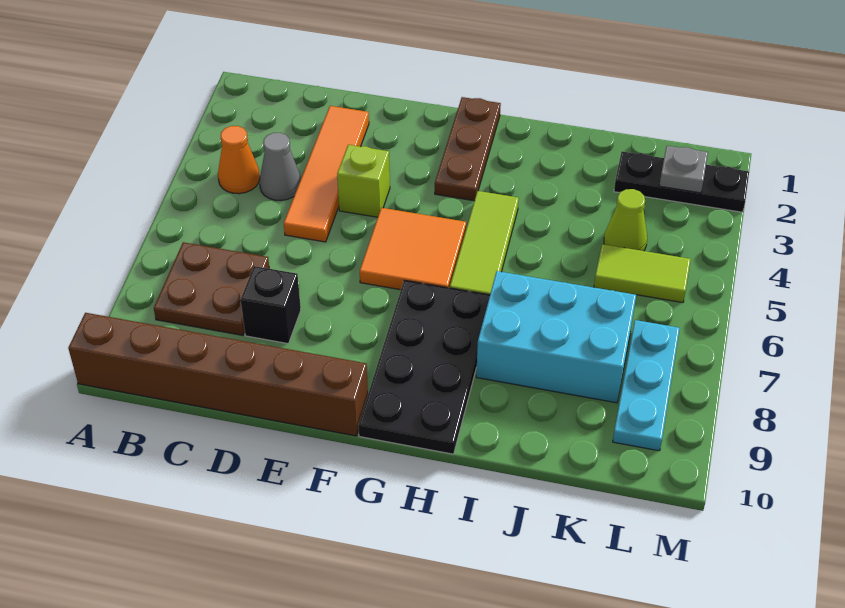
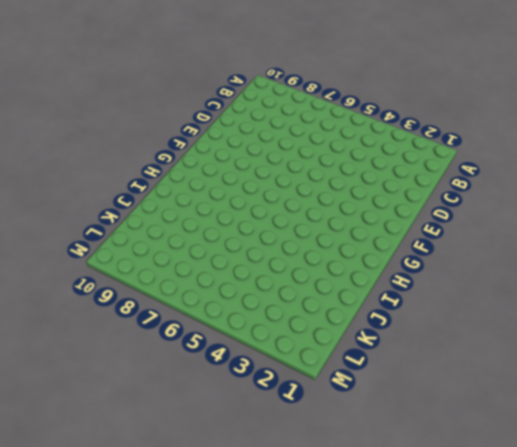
none -> brown 1x6 brick [68,313,368,436]
none -> orange 1x1 cone [218,126,260,194]
none -> brown 2x2 plate [154,242,269,335]

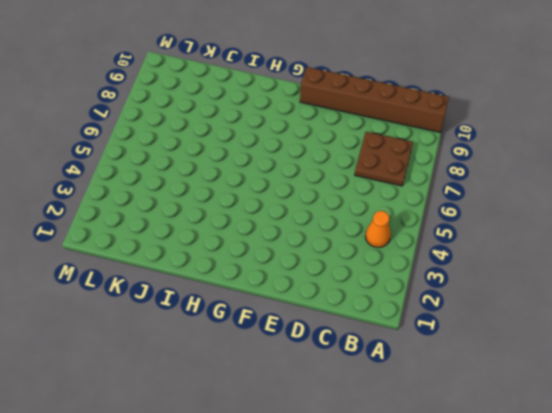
none -> grey 1x1 cone [259,133,301,201]
none -> orange 1x4 tile [284,106,369,242]
none -> black 1x1 brick [241,266,301,344]

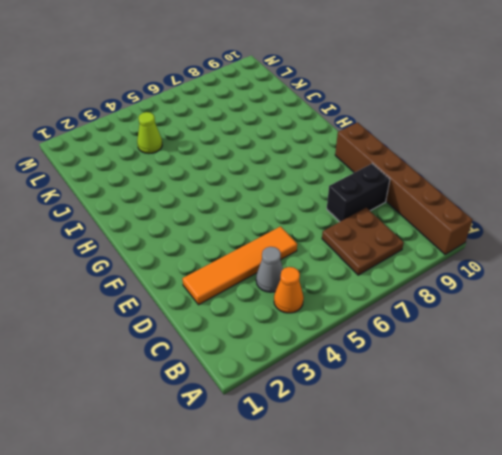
black 1x2 brick [327,164,390,222] -> black 1x1 brick [241,266,301,344]
none -> lime 1x1 brick [337,145,390,217]
none -> orange 2x2 tile [360,208,466,290]
none -> brown 1x3 plate [435,97,501,201]

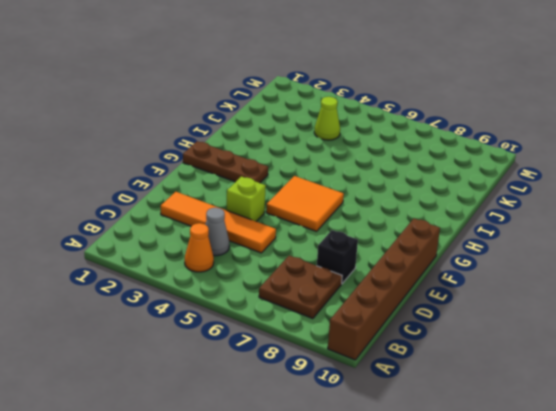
none -> black 2x4 plate [358,280,490,454]
none -> lime 1x3 tile [450,191,519,295]
none -> cyan 2x3 brick [476,271,636,403]

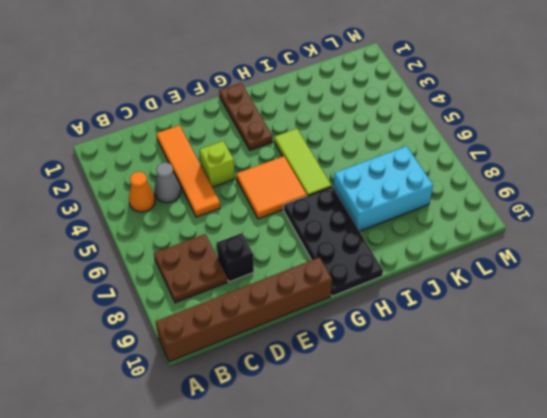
none -> black 1x3 plate [614,152,749,212]
none -> lime 1x1 cone [604,189,647,251]
none -> lime 1x2 tile [594,244,691,303]

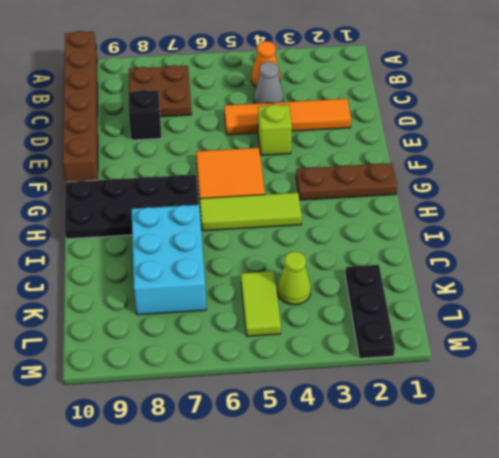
none -> cyan 1x3 plate [613,320,680,451]
none -> grey 1x1 plate [659,146,708,193]

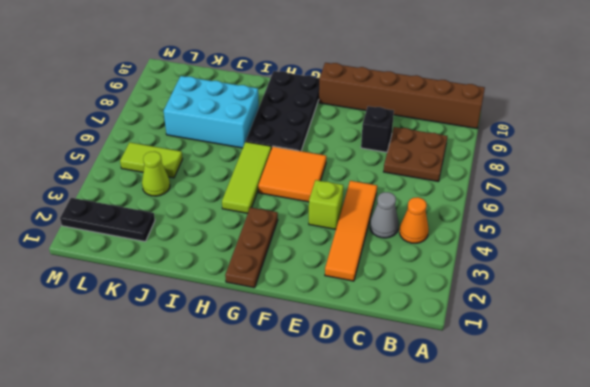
none -> cyan 1x3 plate [613,320,680,451]
none -> grey 1x1 plate [659,146,708,193]

